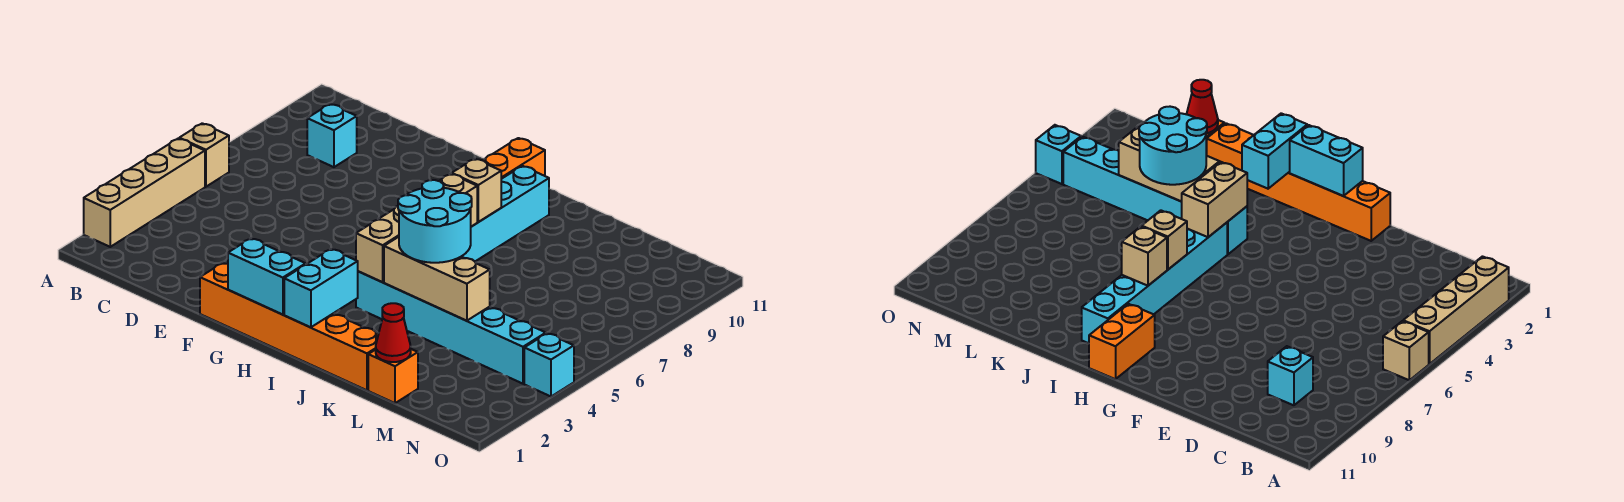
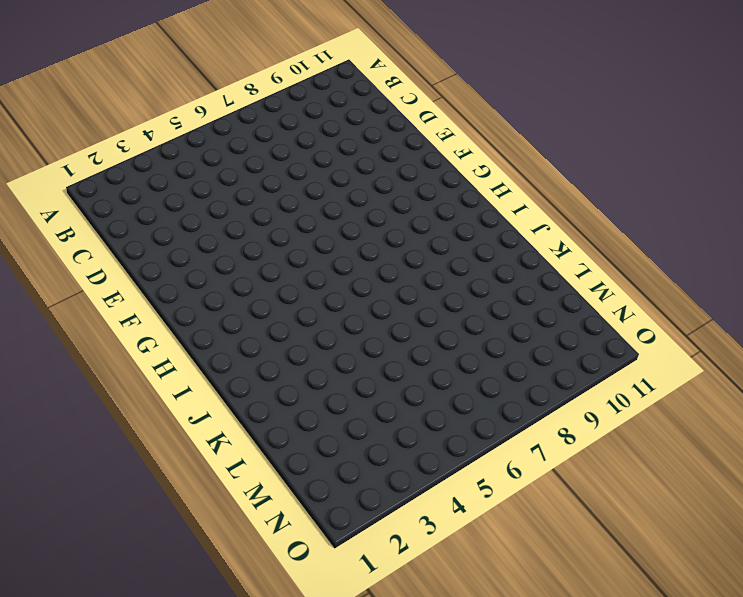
none -> tan 1x4 brick [84,138,205,247]
none -> tan 1x1 brick [179,123,229,187]
none -> cyan 1x1 brick [307,104,357,167]

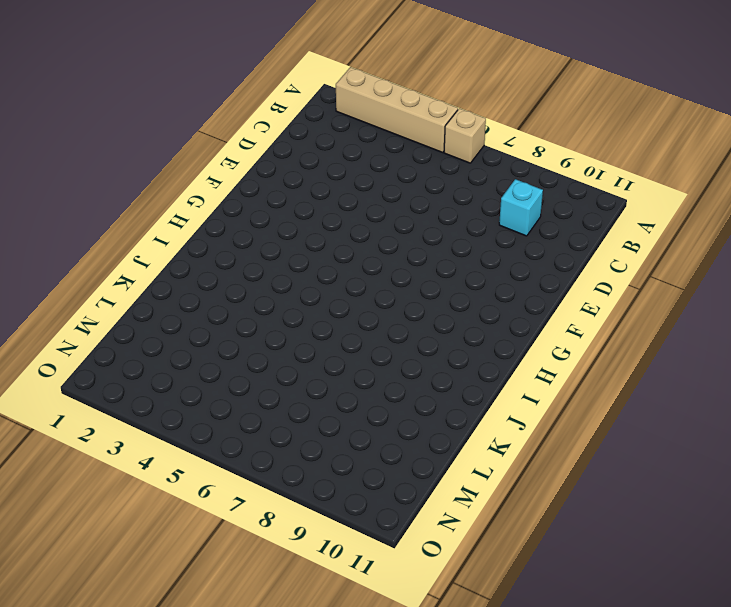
none -> orange 1x6 brick [200,263,378,390]
none -> orange 1x2 brick [483,138,545,179]
none -> cyan 1x6 brick [356,271,546,384]

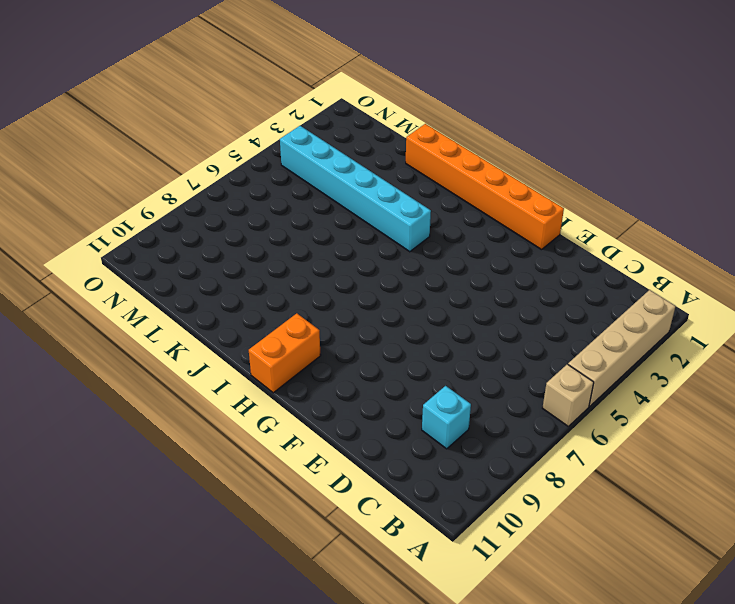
none -> cyan 1x6 brick [461,166,549,261]
none -> orange 1x1 brick [368,349,418,403]
none -> cyan 1x1 brick [524,333,574,396]

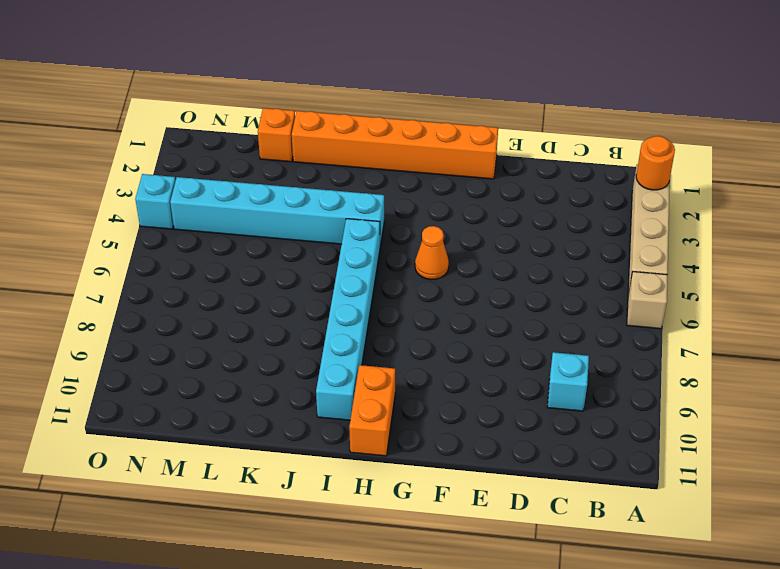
orange 1x1 round brick [636,136,675,190] -> none
orange 1x1 cone [415,226,449,280] -> none
none -> cyan 1x2 brick [228,238,306,314]
none -> cyan 1x2 brick [284,249,358,327]
none -> tan 1x2 brick [356,206,399,282]

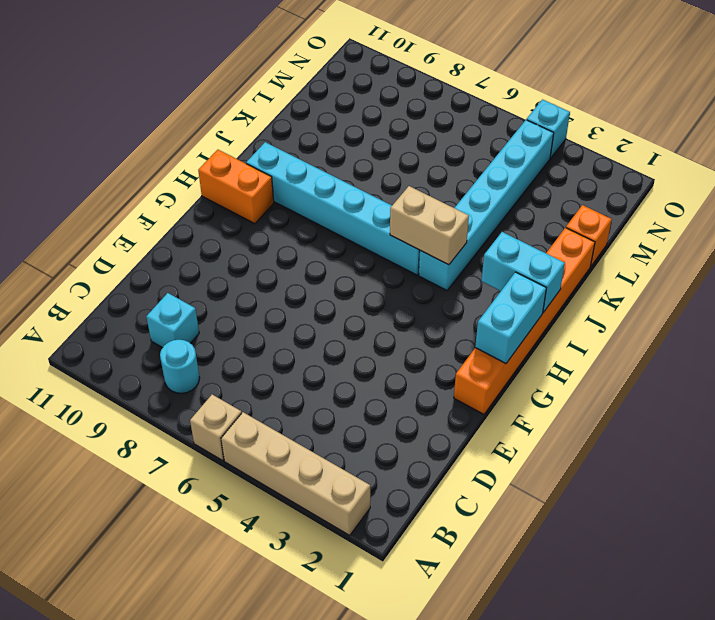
cyan 1x1 round brick [160,340,200,393] -> none
none -> tan 1x1 brick [440,174,477,226]
none -> tan 1x1 brick [452,159,501,222]
none -> tan 1x3 brick [384,237,490,321]

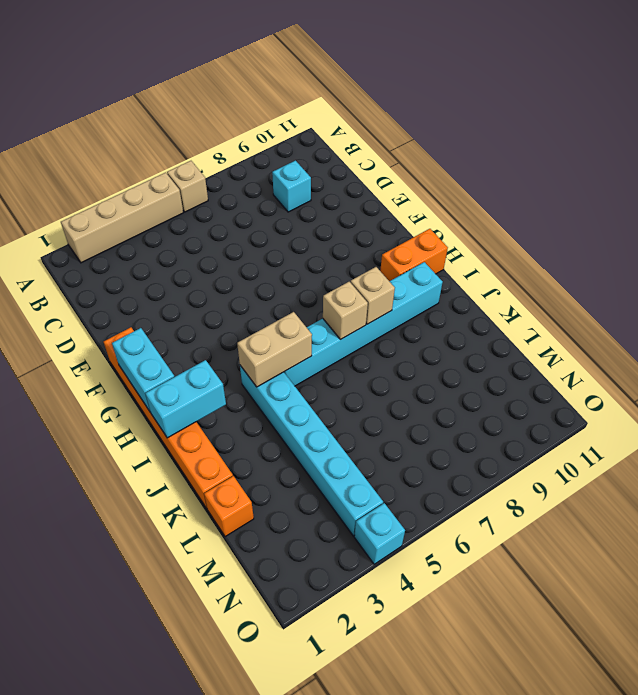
none -> tan 1x3 brick [384,237,490,321]
none -> red 1x1 cone [376,303,411,362]
none -> cyan 2x2 round brick [398,180,472,263]

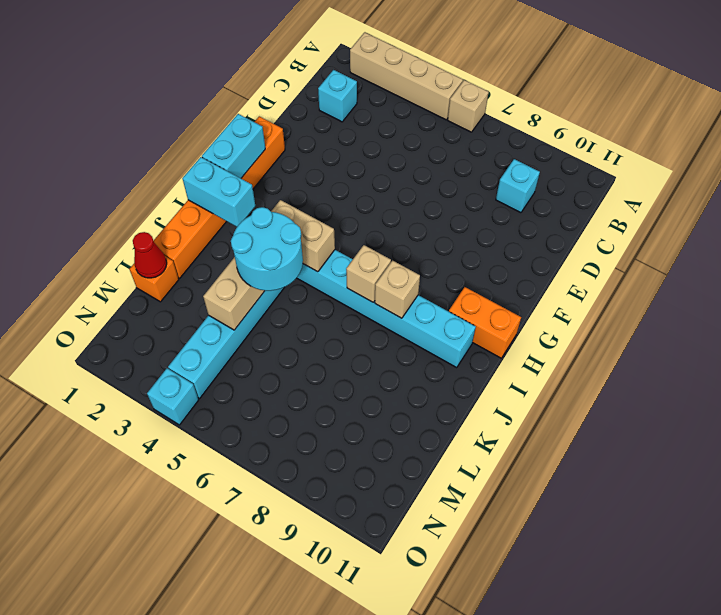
cyan 1x1 brick [318,70,357,122] -> none

